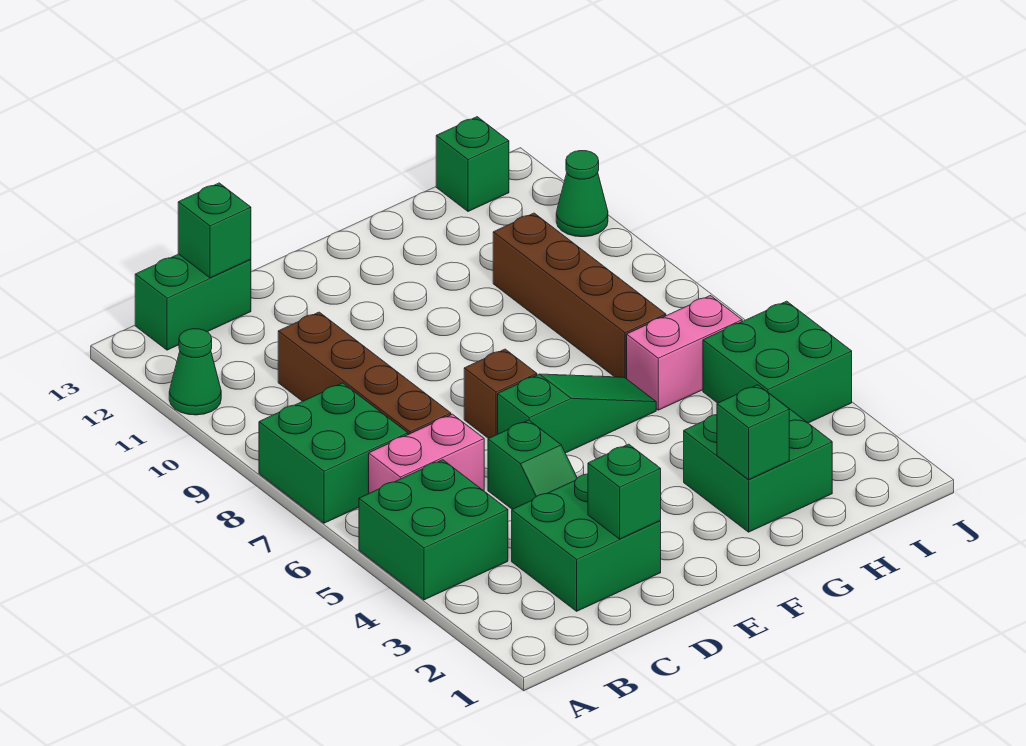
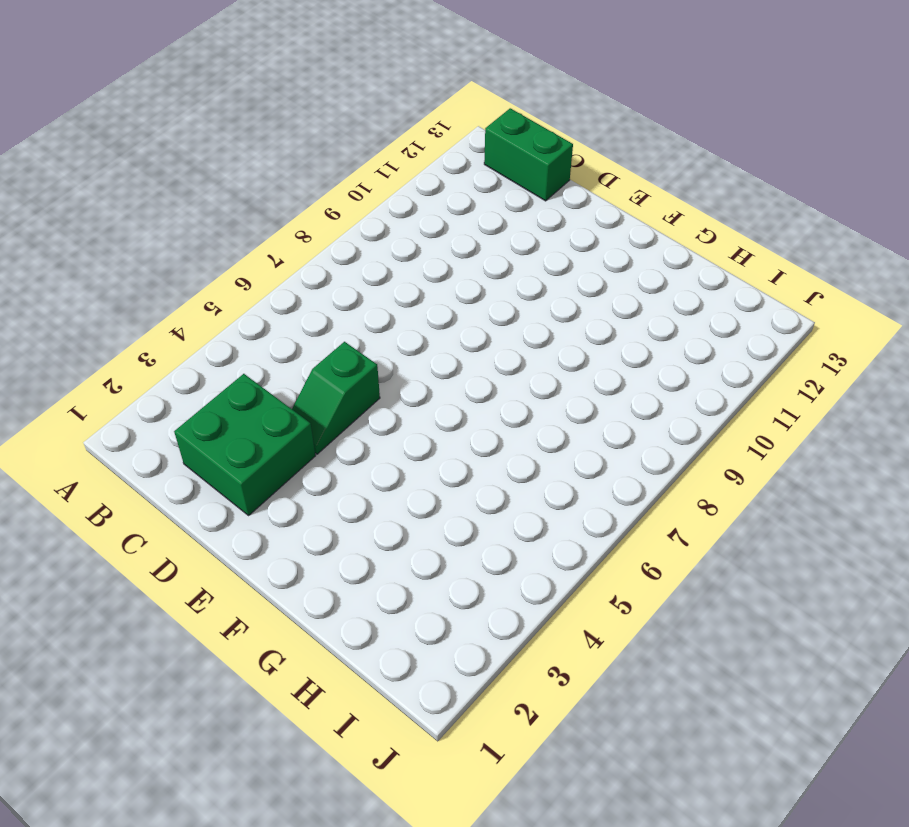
none -> green 2x2 brick [359,460,508,600]
none -> green 2x2 brick [259,383,408,523]
none -> green 1x1 cone [169,329,221,415]

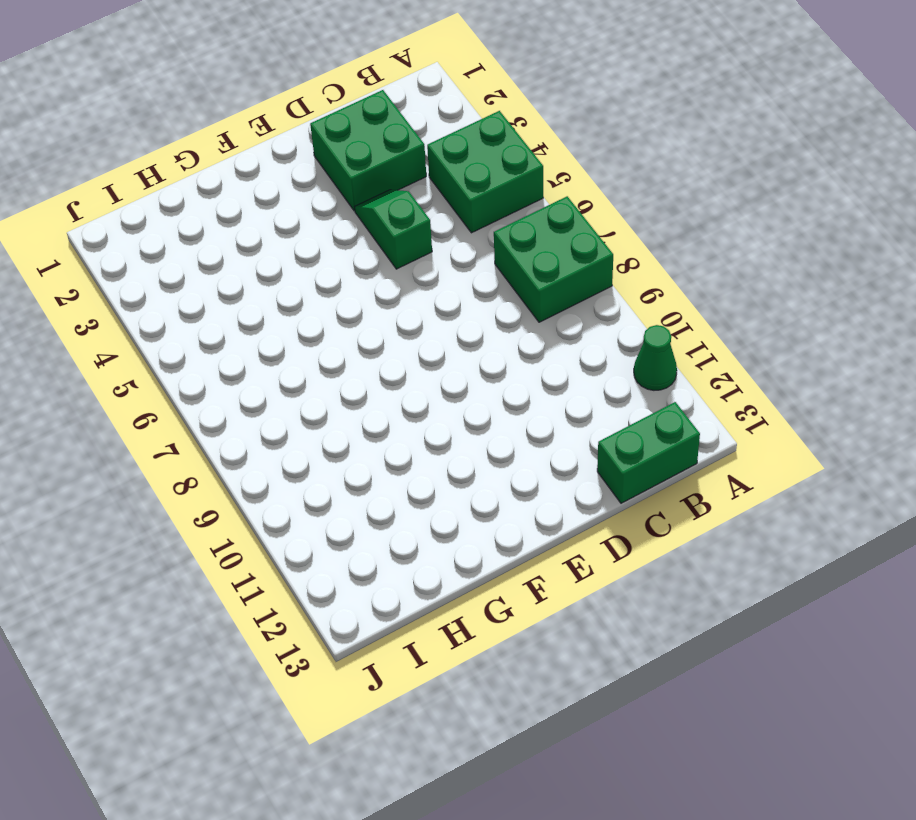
none -> pink 1x2 brick [369,414,484,493]
none -> brown 1x4 brick [278,312,451,435]
none -> green 1x3 slope [498,374,656,453]

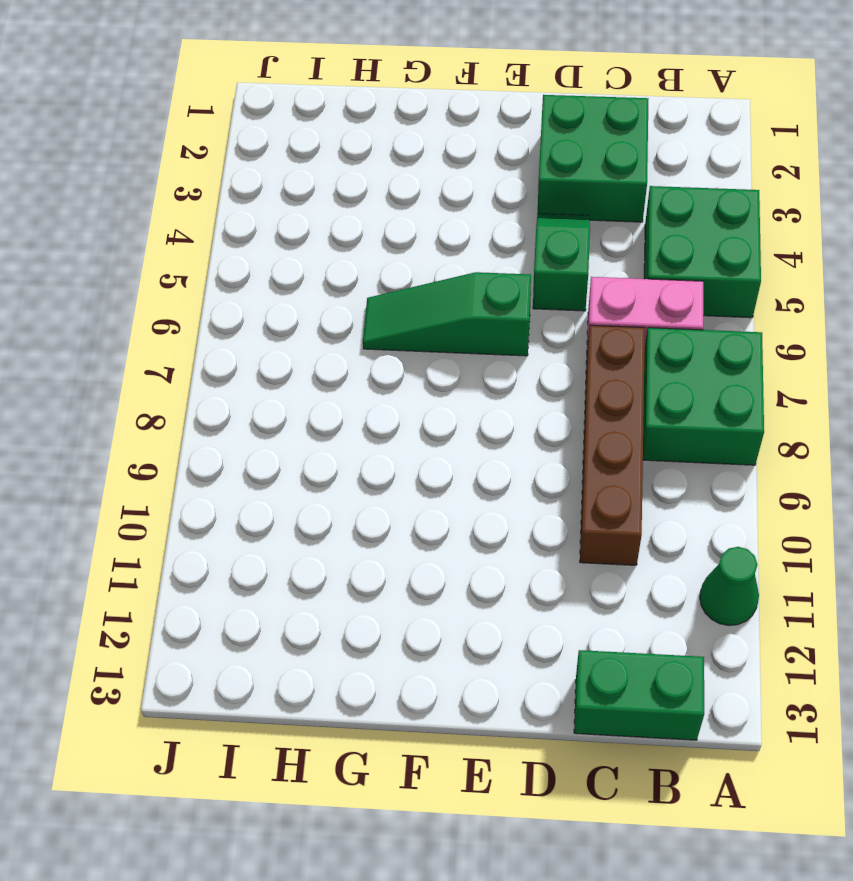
none -> brown 1x1 brick [464,349,537,438]
none -> green 2x2 brick [684,400,832,532]
none -> pink 1x2 brick [627,296,742,410]

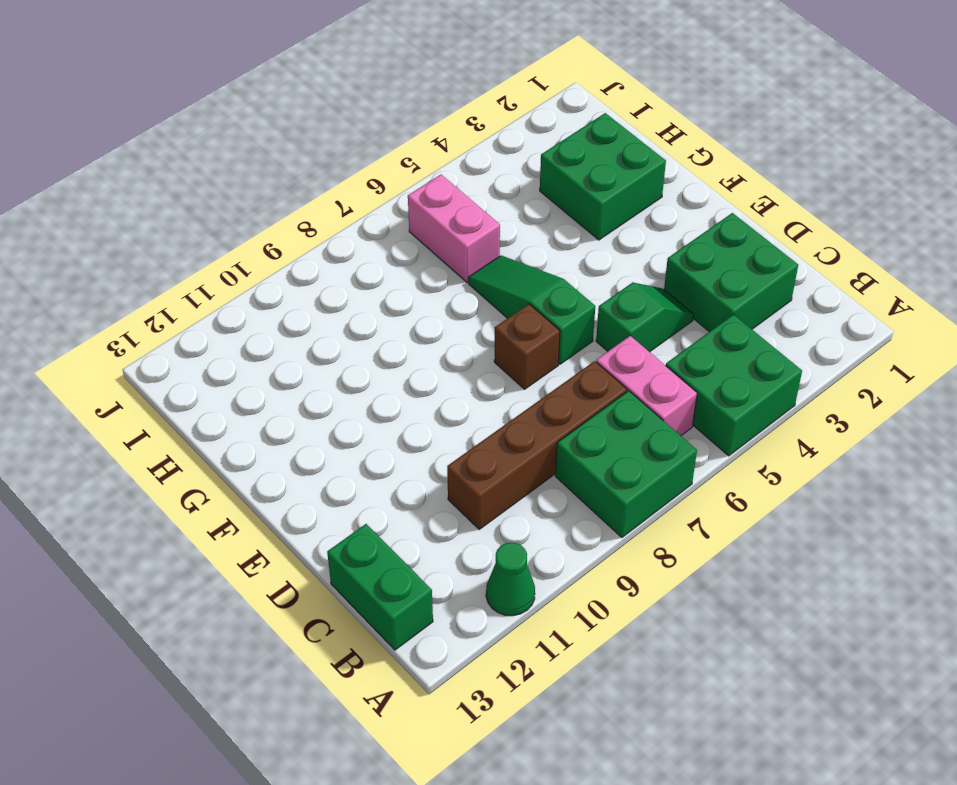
none -> brown 1x4 brick [493,213,666,379]
none -> green 2x2 brick [703,301,852,423]
none -> green 1x1 brick [436,117,509,211]

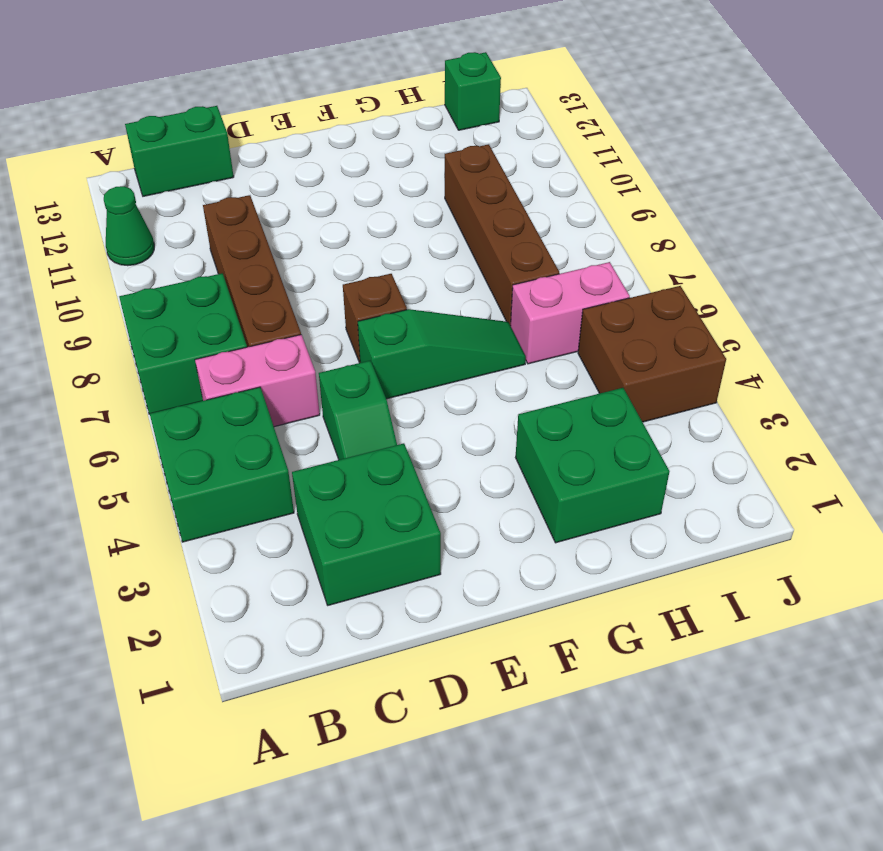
brown 2x2 brick [578,286,726,422] -> green 2x2 brick [703,301,852,423]
none -> green 1x1 cone [556,151,608,237]
none -> green 1x1 brick [178,183,251,278]
none -> green 1x1 brick [588,444,661,539]

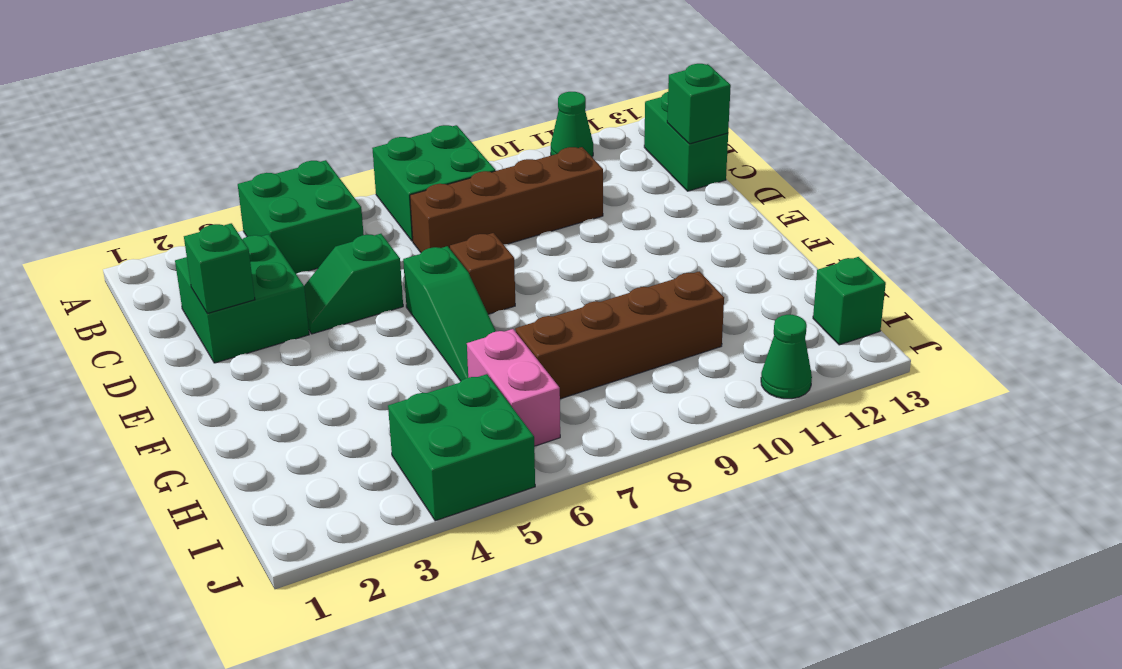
none -> pink 1x2 brick [369,414,484,493]
none -> green 2x2 brick [684,400,832,532]
none -> green 1x1 brick [717,385,789,480]

